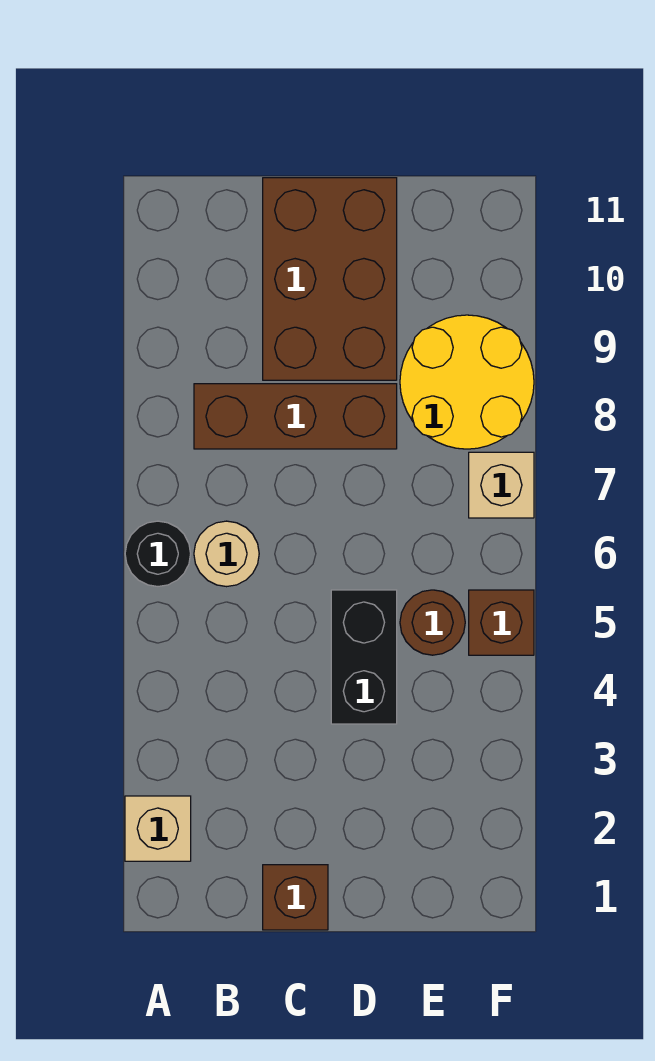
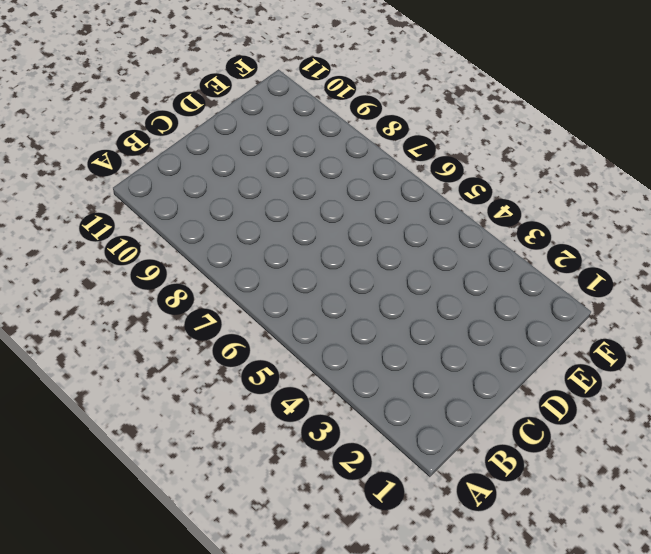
none -> tan 1x1 brick [125,796,191,861]
none -> black 1x1 round brick [125,521,191,586]

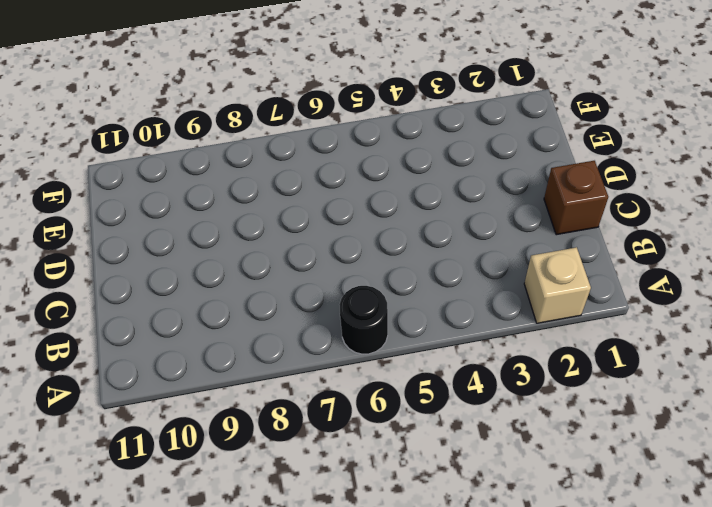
none -> tan 1x1 round brick [194,521,259,587]
none -> brown 1x3 brick [194,384,397,449]

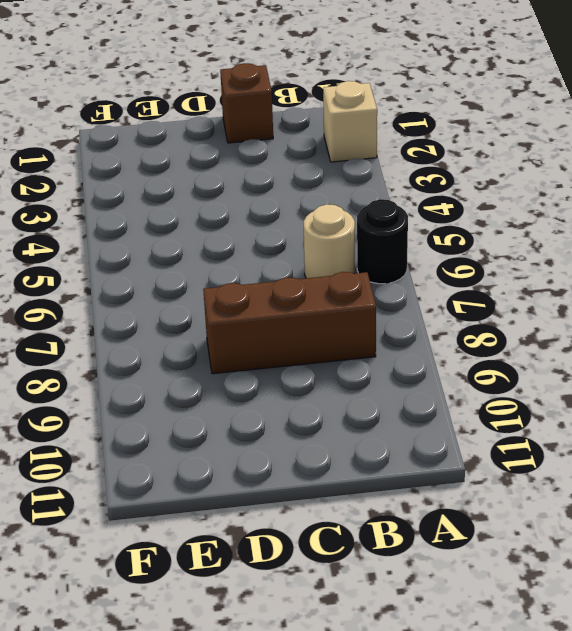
none -> brown 2x3 brick [263,178,397,380]
none -> black 1x2 brick [331,590,397,724]

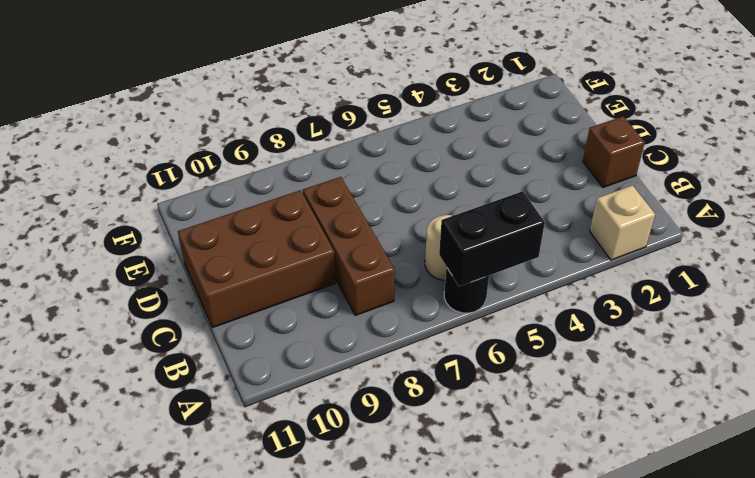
black 1x2 brick [439,191,545,286] -> black 1x2 brick moved to [331,590,397,724]
none -> brown 1x1 round brick [400,590,465,655]
none -> yellow 2x2 round brick [400,315,534,449]

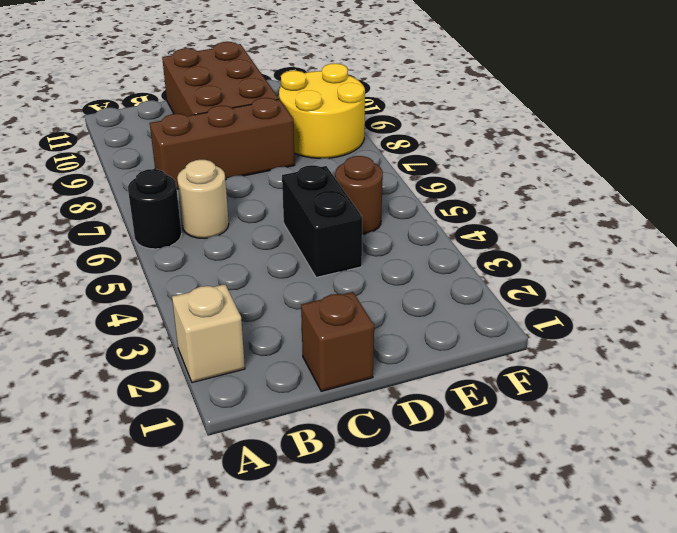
none -> brown 1x1 brick [469,590,534,655]
none -> tan 1x1 brick [469,452,534,518]

